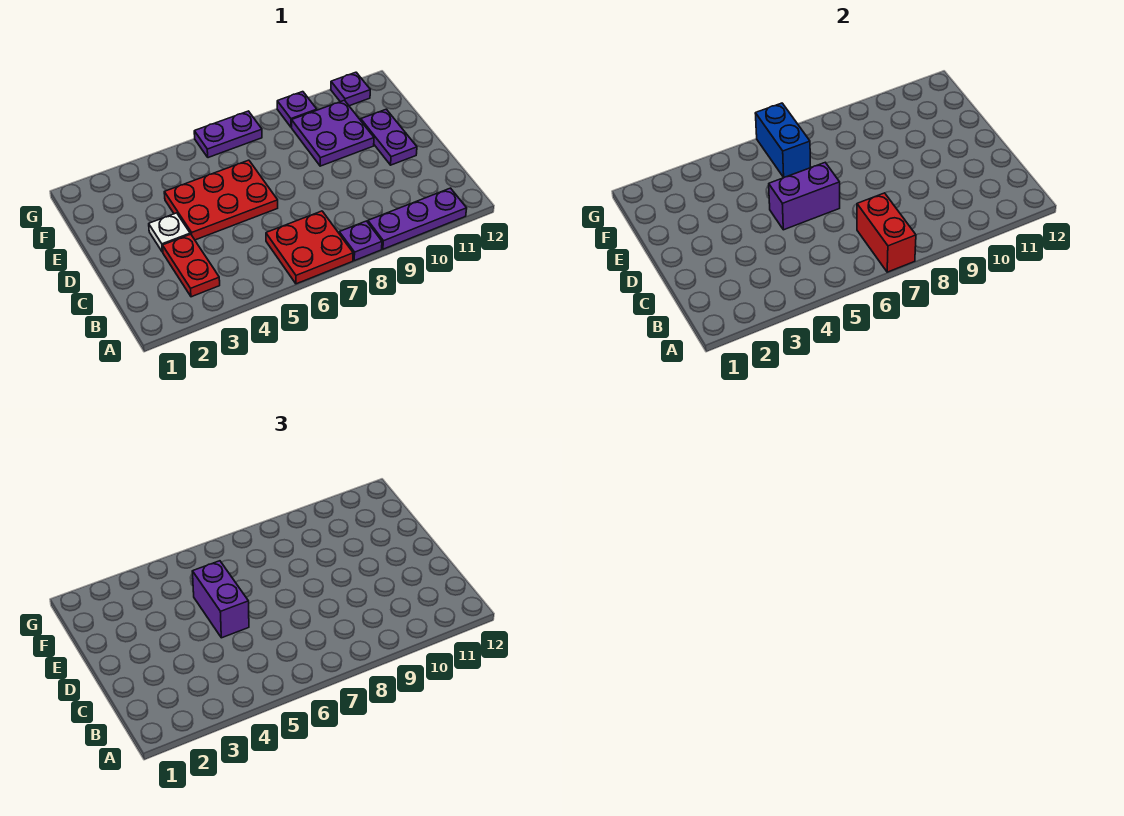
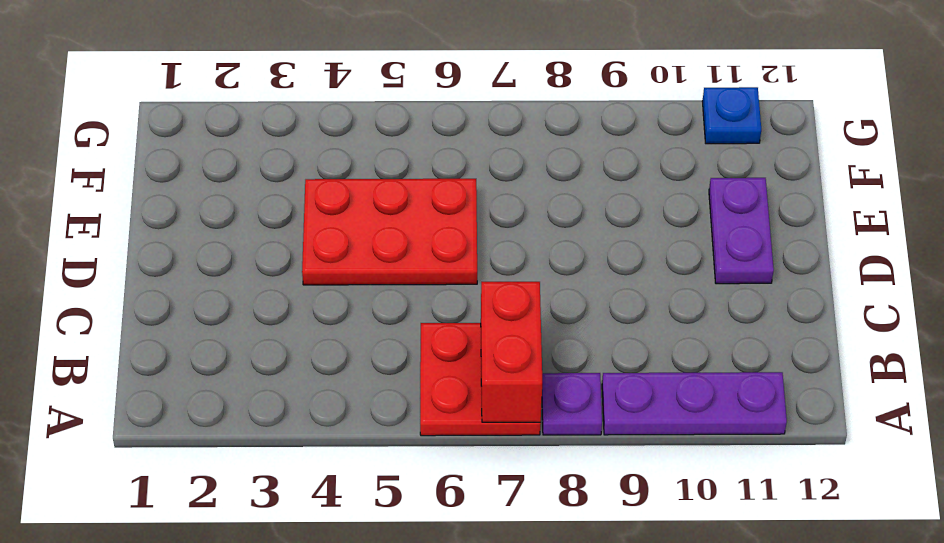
blue 1x1 plate [702,87,761,144] -> purple 1x1 plate [331,72,370,106]
none -> red 1x2 plate [163,234,220,297]
none -> white 1x1 plate [149,213,190,252]
none -> purple 2x2 plate [292,100,374,166]

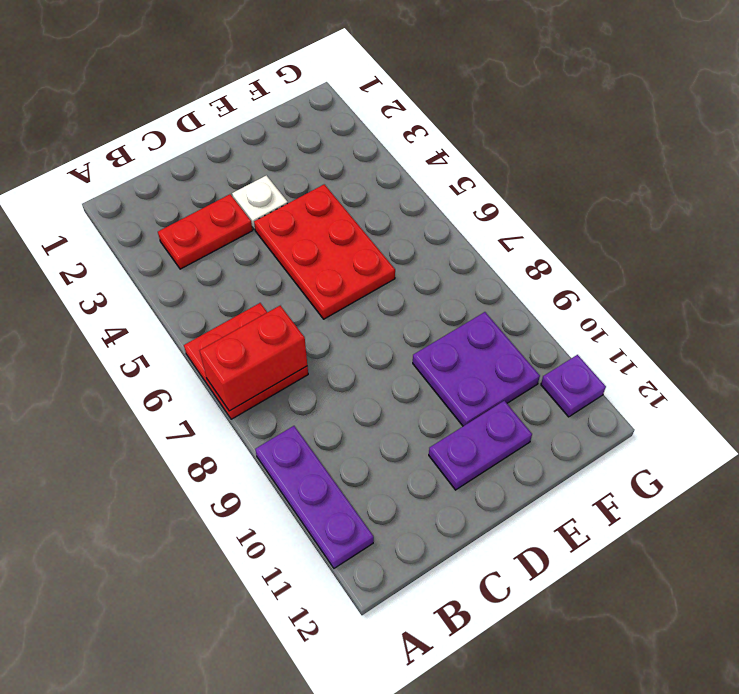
none -> purple 1x1 plate [339,221,382,261]
none -> purple 1x2 plate [194,111,262,158]
none -> purple 1x1 plate [277,92,317,127]

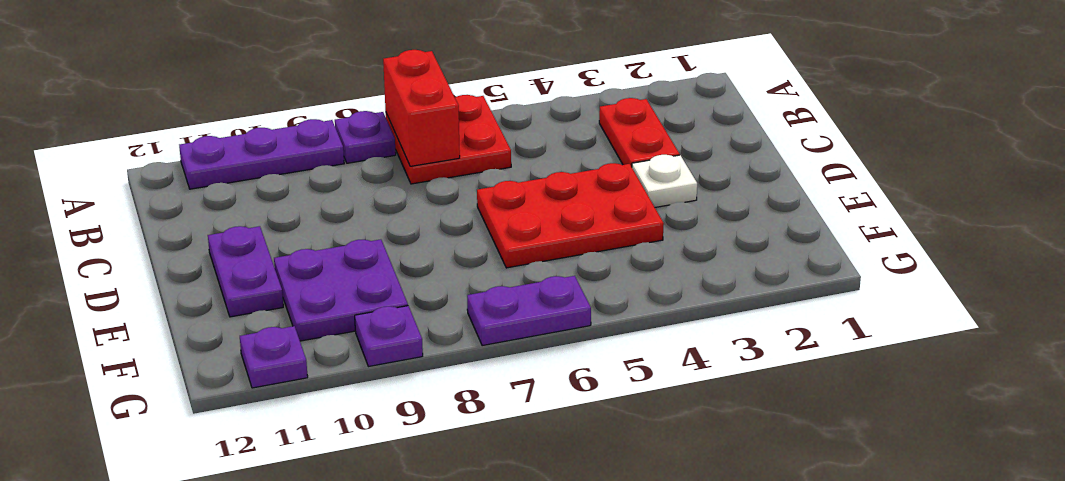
none -> purple 1x2 brick [769,163,840,230]
none -> blue 1x2 brick [755,103,811,177]
none -> purple 1x2 brick [192,561,249,638]

